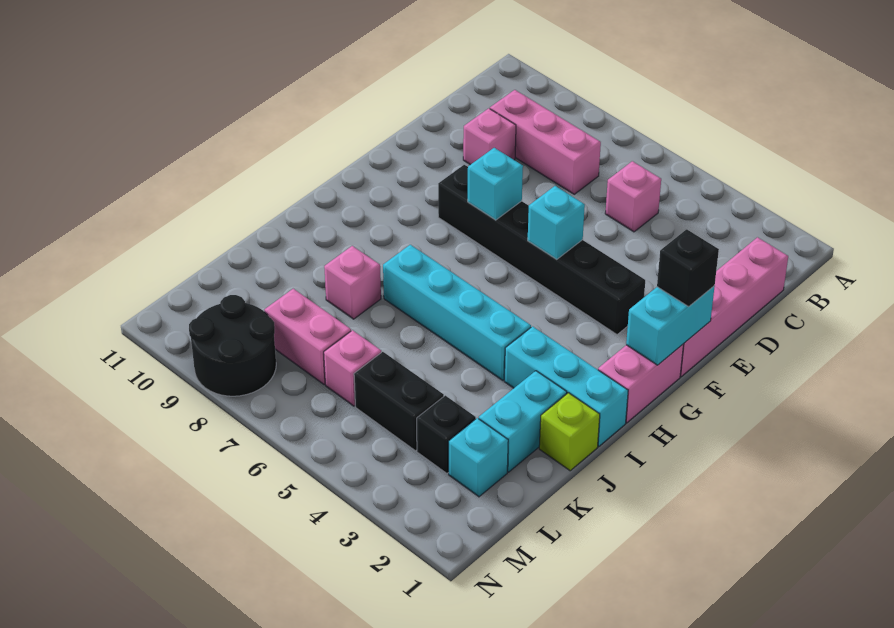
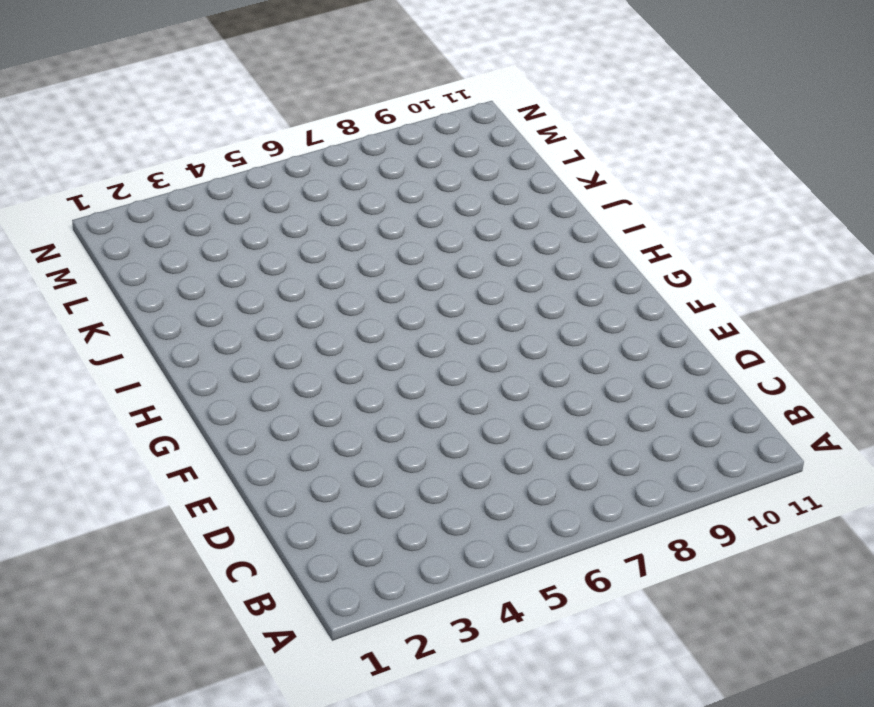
none -> pink 1x4 brick [680,237,788,376]
none -> pink 1x1 brick [605,161,661,232]
none -> pink 1x3 brick [490,90,601,194]

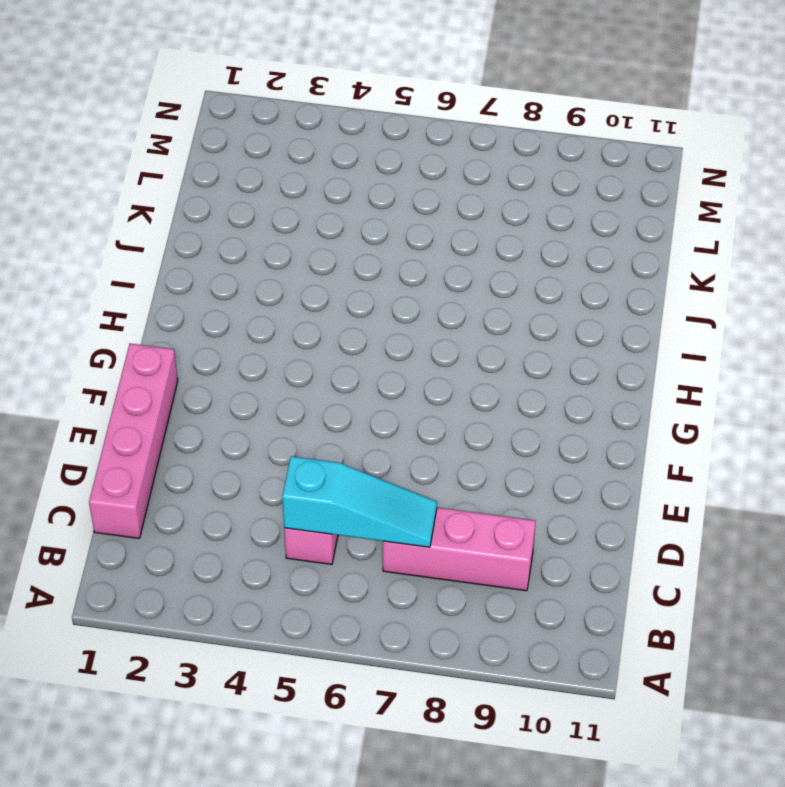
cyan 1x3 slope [282,456,437,547] -> none
none -> pink 1x1 brick [463,108,516,165]
none -> black 1x6 brick [438,165,645,334]
none -> pink 1x2 brick [598,344,684,423]

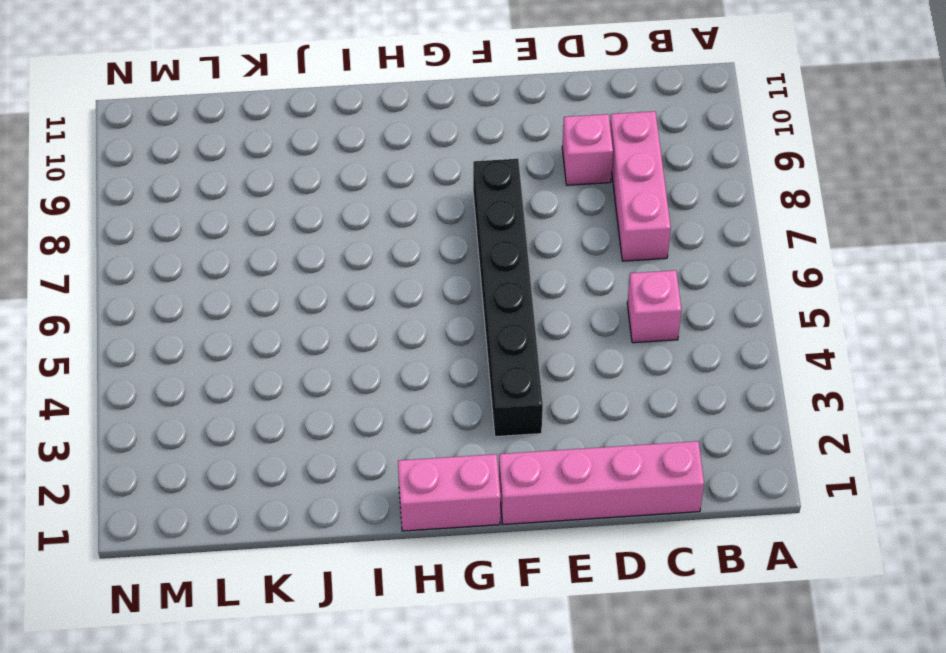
none -> cyan 1x3 brick [504,326,628,447]
none -> cyan 1x4 brick [383,245,531,381]
none -> lime 1x1 brick [539,393,600,471]

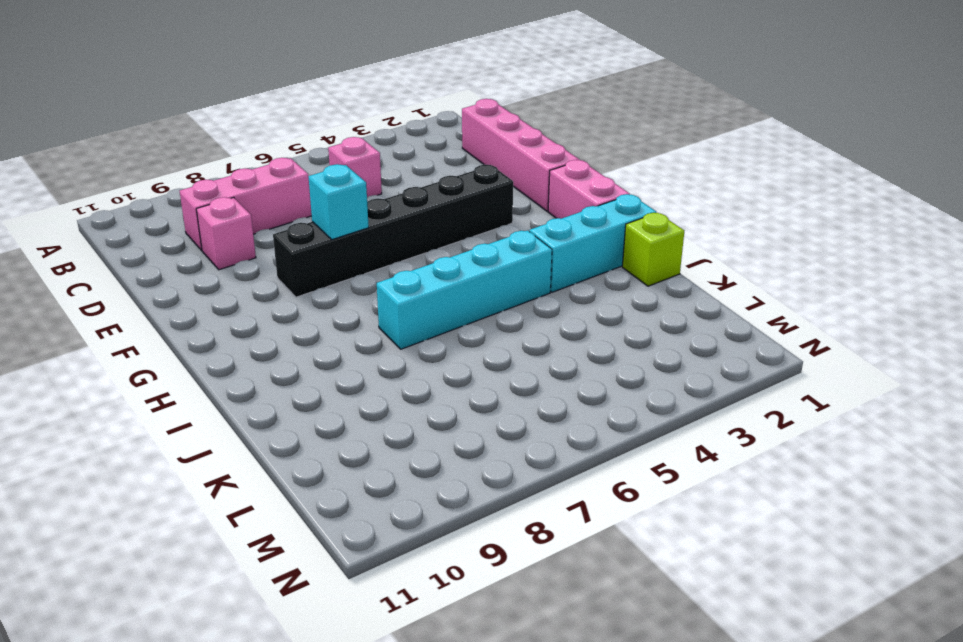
none -> cyan 1x2 brick [479,371,567,472]
none -> pink 1x1 brick [324,246,381,319]
none -> cyan 1x1 brick [449,418,508,497]

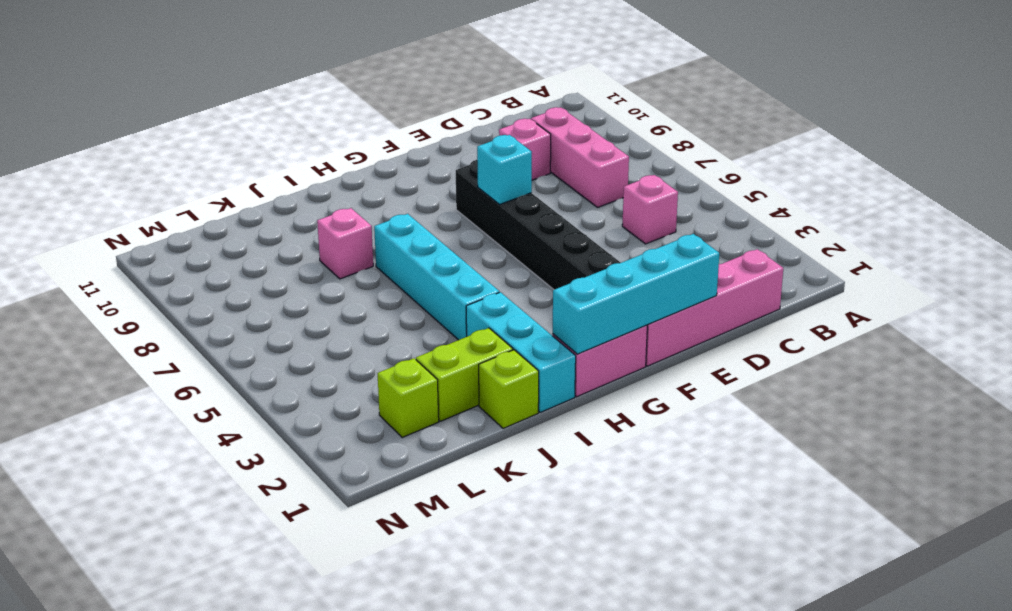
cyan 1x4 brick [553,234,719,354] -> cyan 1x2 brick [626,286,715,365]
lime 1x2 brick [416,328,513,421] -> cyan 1x2 brick [479,371,567,472]
lime 1x1 brick [378,358,439,437] -> cyan 1x1 brick [449,418,508,497]
none -> black 1x1 brick [417,396,476,473]
none -> black 1x2 brick [354,352,444,451]
none -> pink 1x1 brick [324,330,381,406]

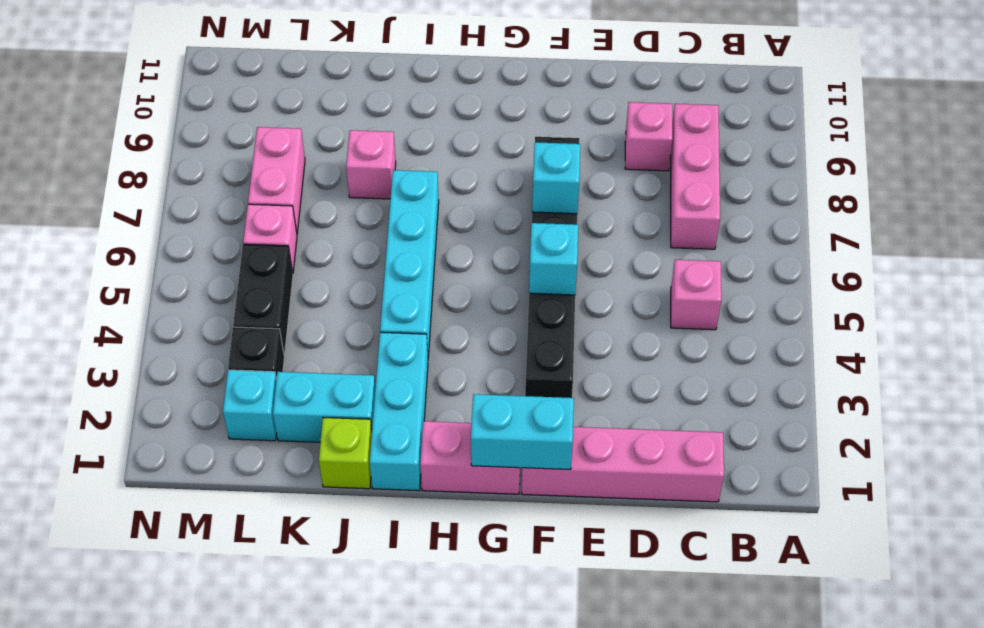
none -> black 2x2 round brick [189,295,276,396]
none -> black 1x1 brick [657,229,719,307]

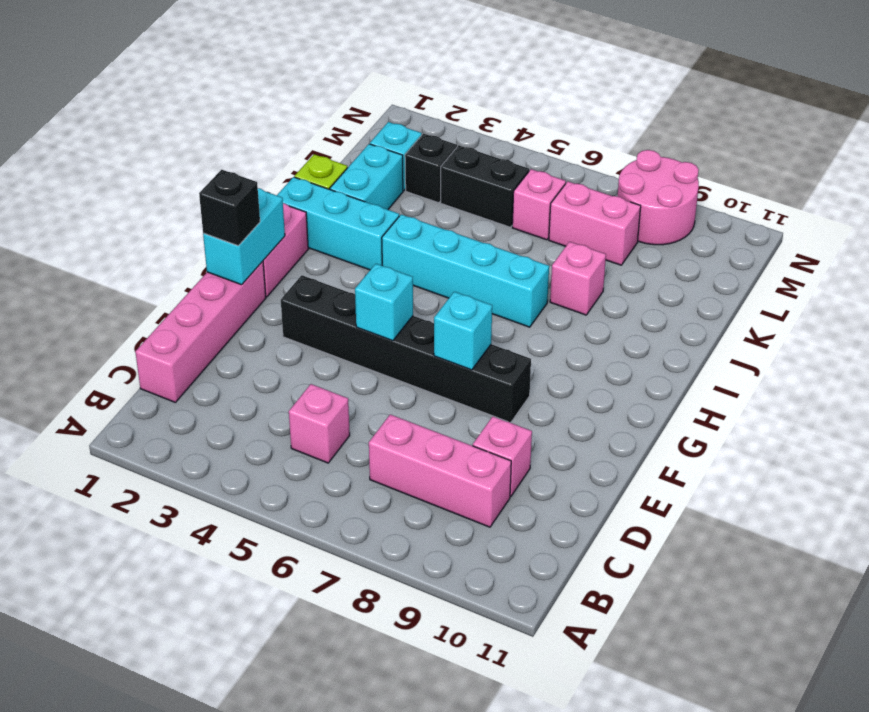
pink 2x2 round brick [618,150,699,245] -> black 2x2 round brick [189,295,276,396]

